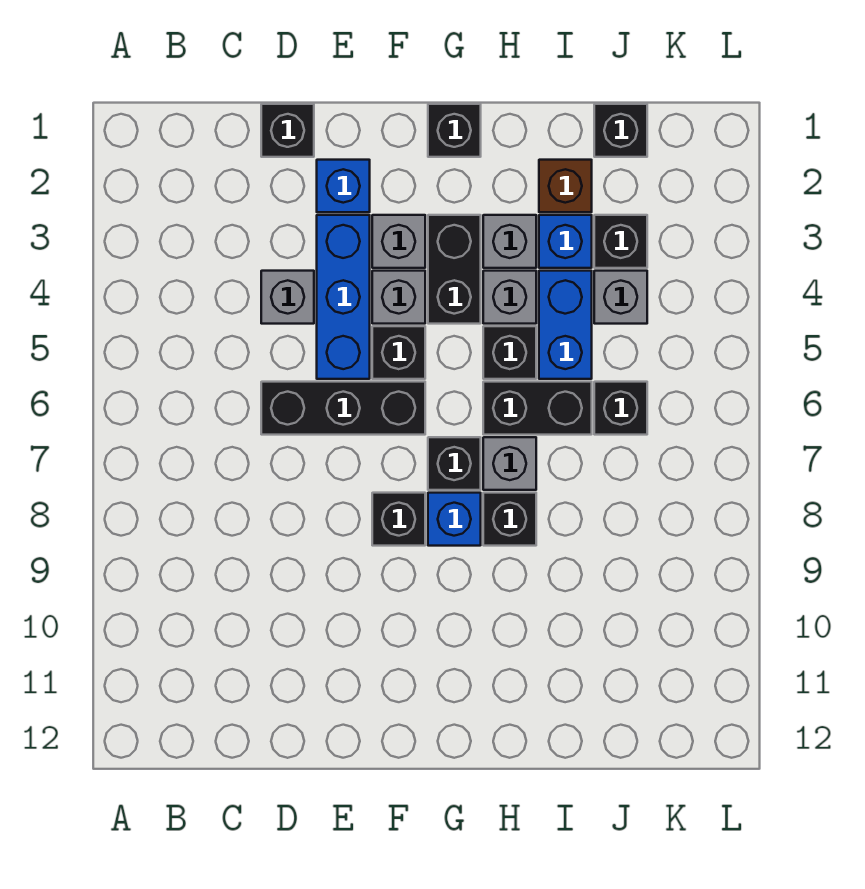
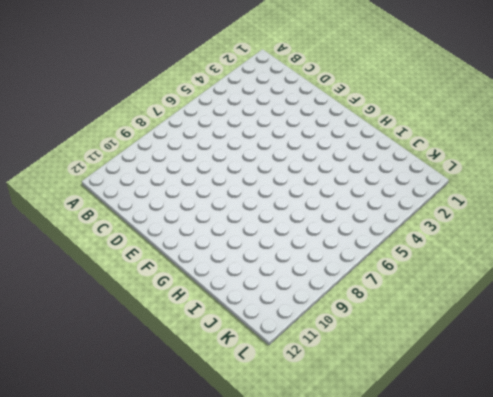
none -> black 1x1 brick [261,104,314,157]
none -> grey 1x1 brick [261,271,314,324]
none -> black 1x3 brick [261,382,425,435]

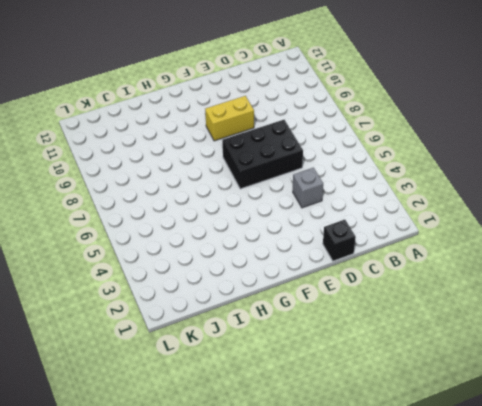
black 2x3 brick [222,120,303,189] -> black 1x3 brick [261,382,425,435]
yellow 1x2 brick [205,96,254,141] -> none
none -> blue 1x1 brick [317,160,370,212]
none -> blue 1x3 brick [317,215,370,379]
none -> grey 1x1 brick [372,215,425,268]

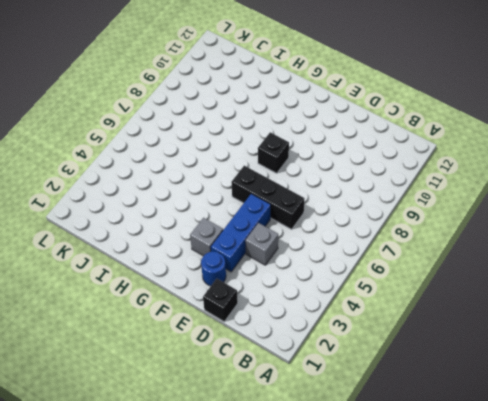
blue 1x1 round brick [201,251,226,286] -> blue 1x1 brick [317,160,370,212]
none -> grey 1x1 brick [372,271,425,324]
none -> black 1x1 brick [372,326,425,379]
none -> black 1x1 brick [428,104,481,157]

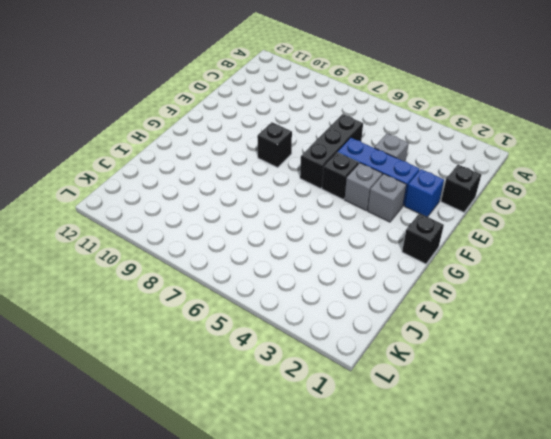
none -> black 1x2 brick [428,215,481,324]
none -> black 1x1 brick [428,437,481,490]
none -> blue 1x1 brick [428,493,481,546]

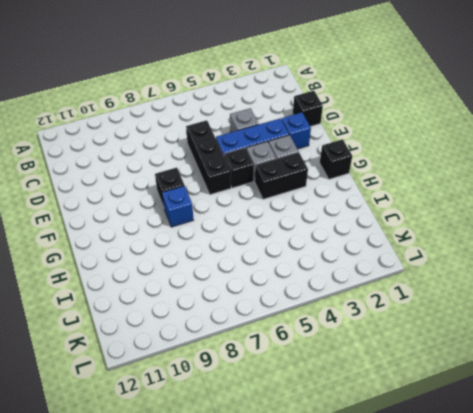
none -> black 1x1 brick [428,437,481,490]
none -> grey 1x1 brick [483,215,536,268]
none -> grey 1x1 brick [483,271,536,324]

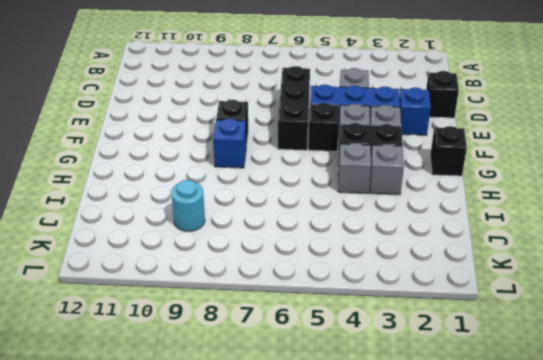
cyan 1x1 round brick [171,180,205,231] -> none
none -> black 1x1 brick [428,437,481,490]
none -> black 1x1 brick [483,326,536,379]
none -> black 1x2 brick [483,382,592,435]

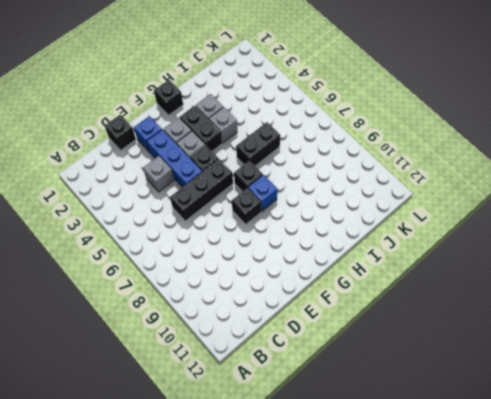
none -> black 1x1 brick [483,326,536,379]
none -> grey 1x1 brick [483,437,536,490]
none -> black 1x1 brick [483,493,536,546]

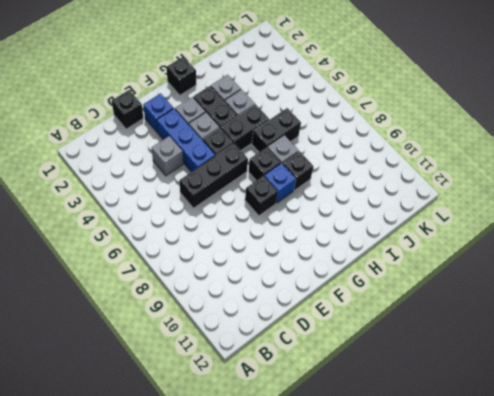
black 1x2 brick [221,104,269,150] -> black 1x1 brick [483,326,536,379]
none -> brown 1x1 brick [539,160,592,212]
none -> blue 1x1 brick [539,215,592,268]
none -> blue 1x2 brick [539,271,592,379]

